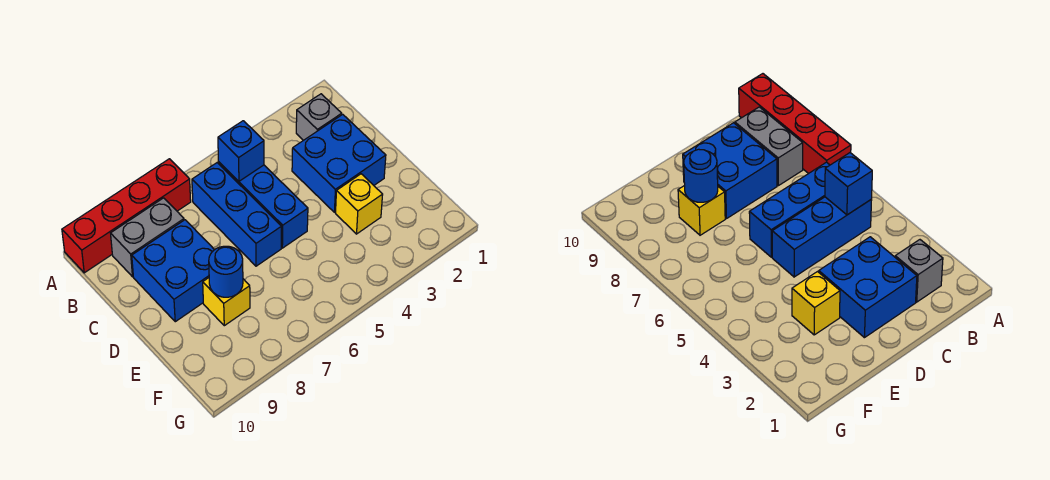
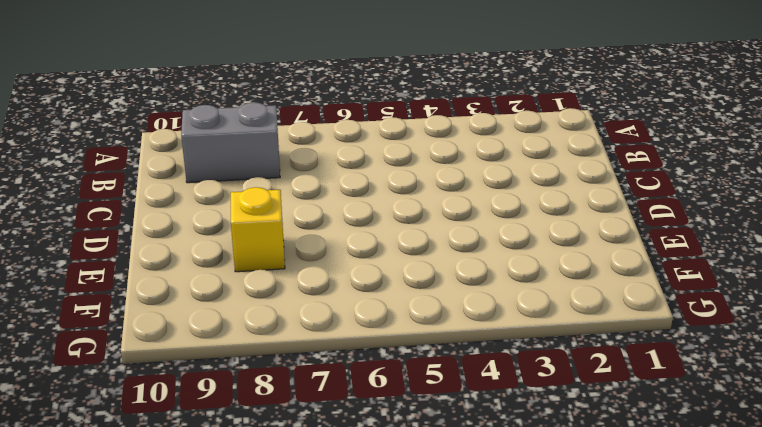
none -> red 1x4 brick [62,159,191,273]
none -> grey 1x1 brick [296,94,342,140]

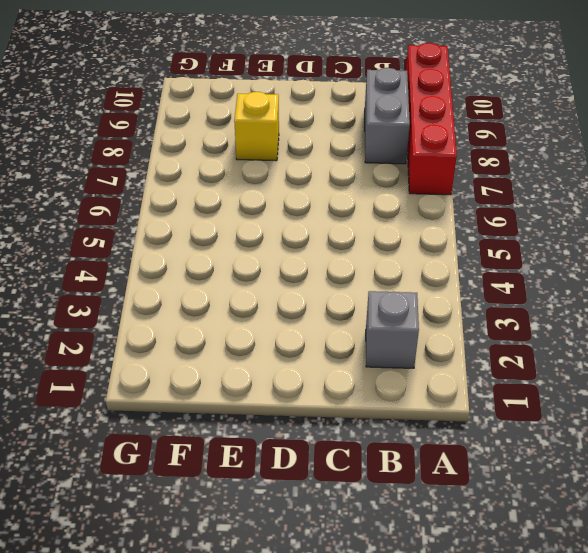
none -> blue 1x3 brick [219,162,308,248]
none -> blue 1x3 brick [192,163,281,266]

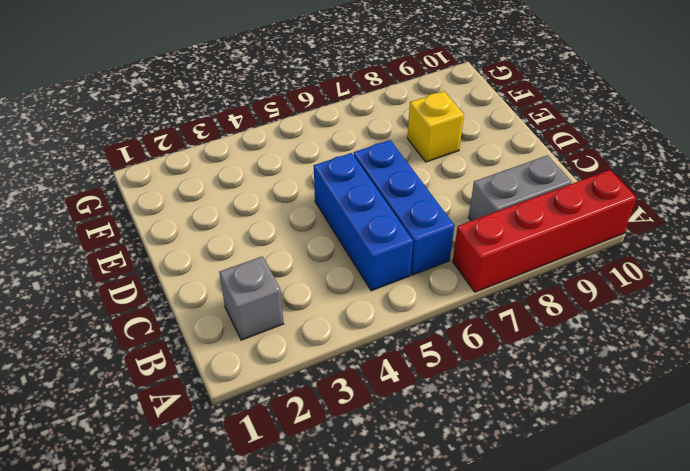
none -> blue 2x2 brick [292,114,386,212]
none -> blue 2x2 brick [132,220,214,322]

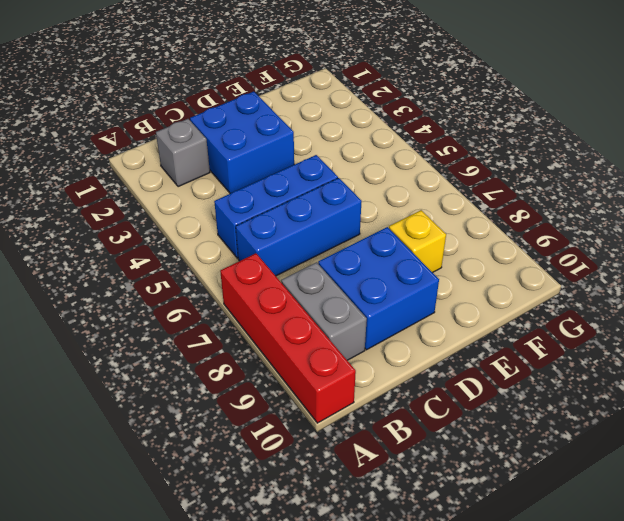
none -> yellow 1x1 brick [336,174,383,234]
none -> blue 1x1 brick [218,121,264,181]

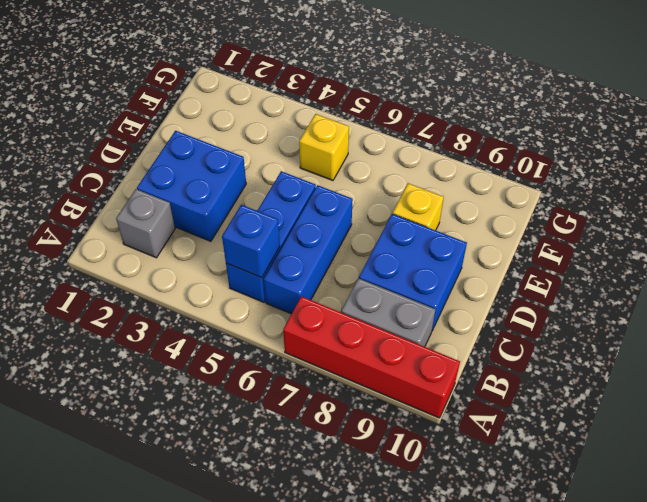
yellow 1x1 brick [299,114,349,181] -> yellow 1x1 brick moved to [336,174,383,234]
none -> blue 1x1 round brick [209,246,243,297]

